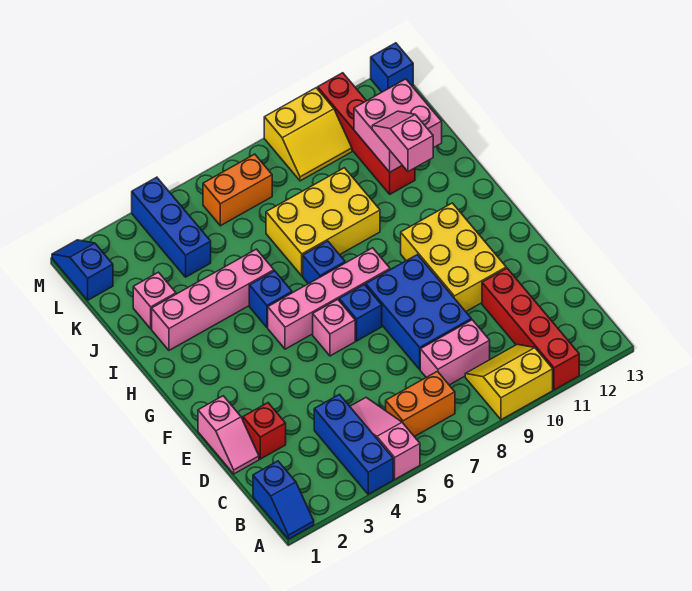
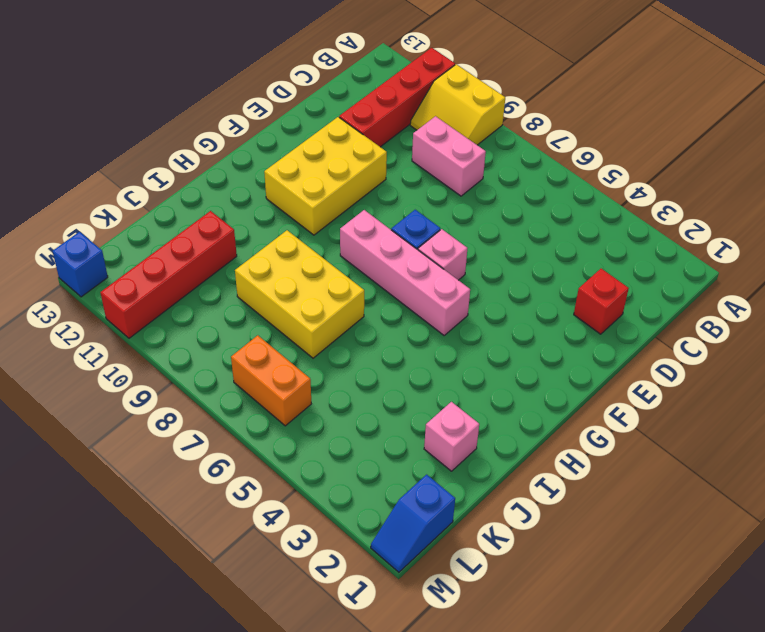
none -> blue 1x2 slope [253,461,314,539]
none -> blue 1x3 brick [314,394,393,494]
none -> pink 1x3 slope [350,398,420,479]

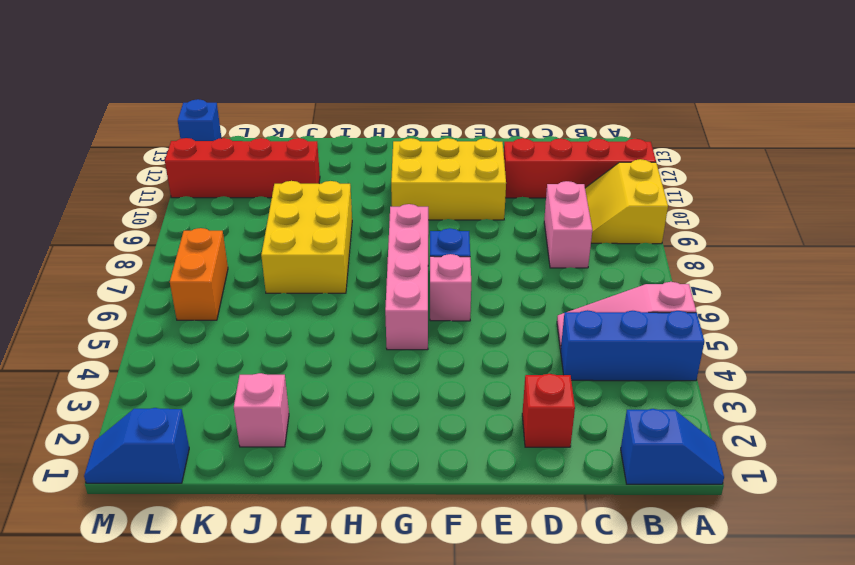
none -> orange 1x2 brick [386,371,455,437]
none -> pink 1x2 slope [198,396,259,474]
none -> blue 2x3 brick [366,255,471,369]

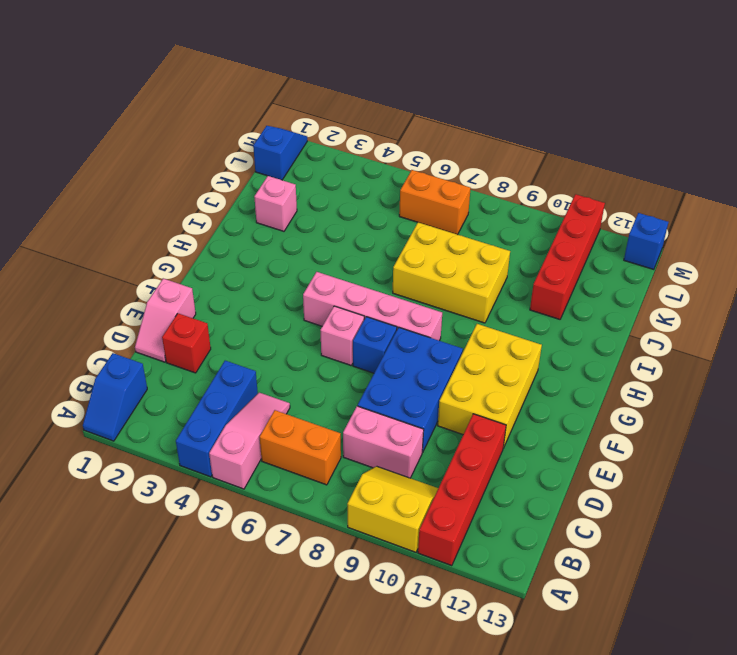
none -> blue 1x1 brick [249,271,292,327]
none -> blue 1x1 brick [303,241,345,284]
none -> pink 1x4 brick [152,249,274,350]

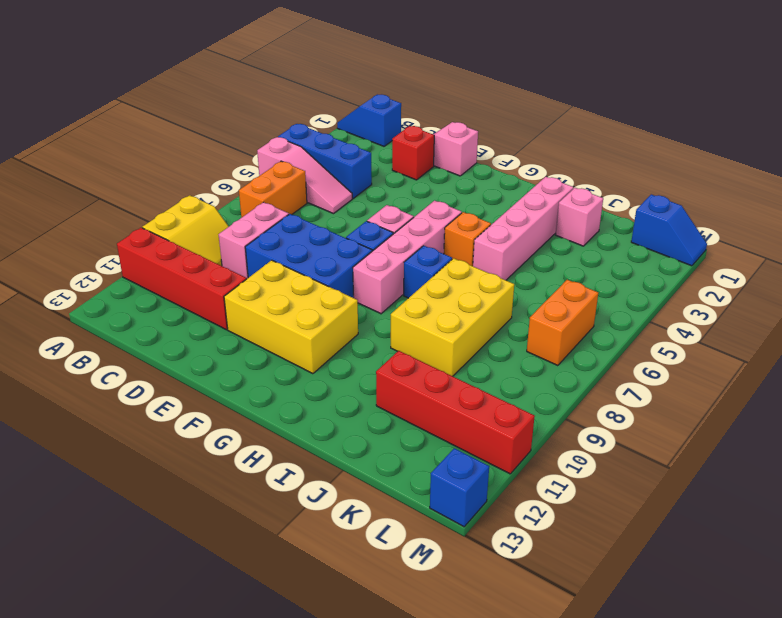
orange 1x1 brick [444,212,491,266] -> blue 1x1 brick [249,271,292,327]
none -> blue 1x3 brick [132,177,211,277]
none -> yellow 2x2 slope [264,88,352,181]
none -> pink 2x2 brick [354,79,442,172]

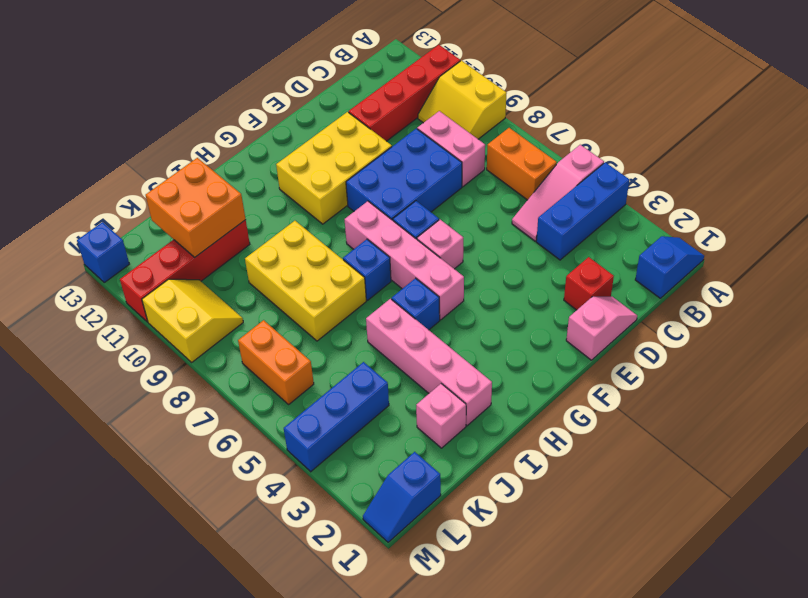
orange 2x2 brick [146,158,246,258] -> pink 2x2 brick [354,79,442,172]
none -> pink 1x2 slope [372,111,433,172]

